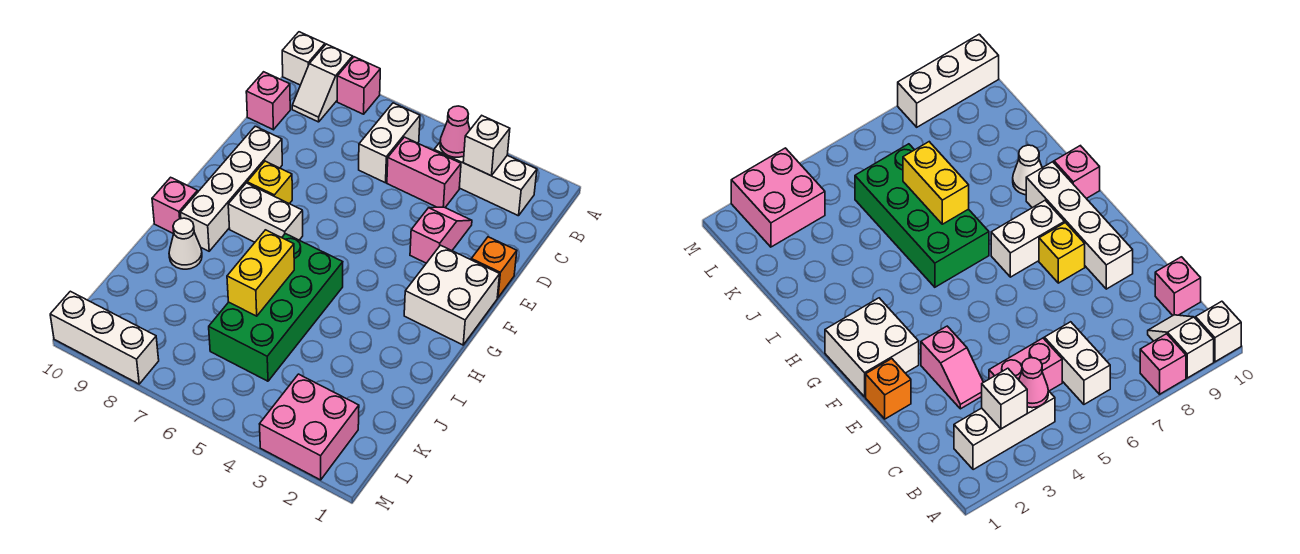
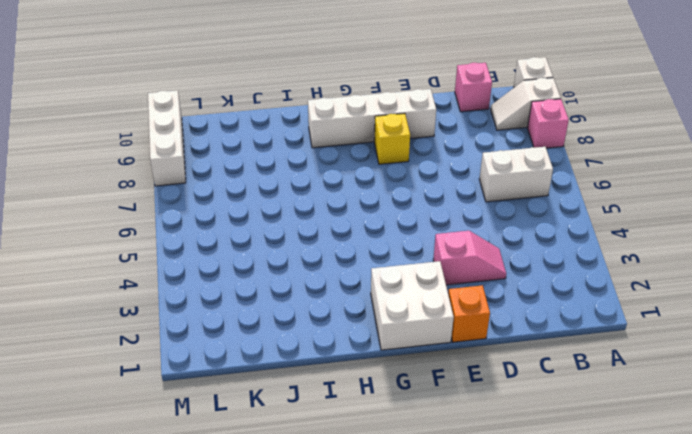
none -> white 1x3 brick [434,143,537,216]
none -> pink 1x2 brick [387,137,461,207]
none -> white 1x2 brick [228,183,303,242]

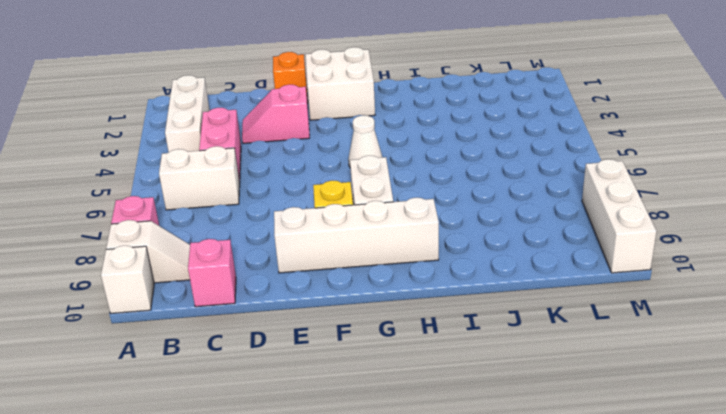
white 1x1 cone [348,115,382,167] -> white 1x1 cone moved to [169,218,202,269]
none -> green 2x4 brick [209,234,343,381]
none -> pink 1x1 brick [152,177,198,234]
none -> pink 2x2 brick [260,374,359,480]

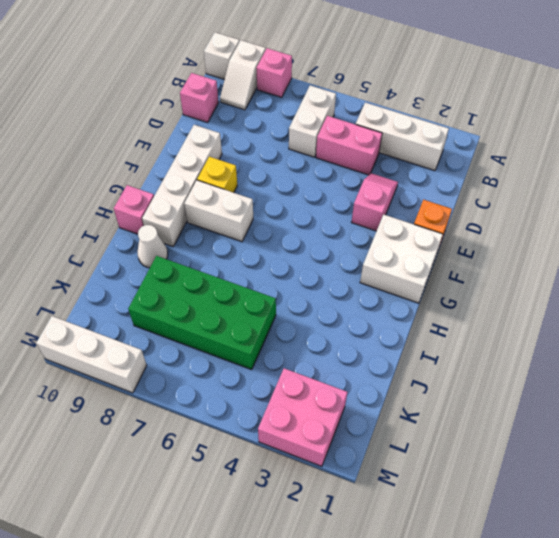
green 2x4 brick [128,256,276,370] -> green 2x4 brick turned to [209,234,343,381]
none -> white 1x1 brick [463,116,510,176]
none -> pink 1x1 cone [440,106,470,157]
none -> yellow 1x2 brick [227,230,294,316]

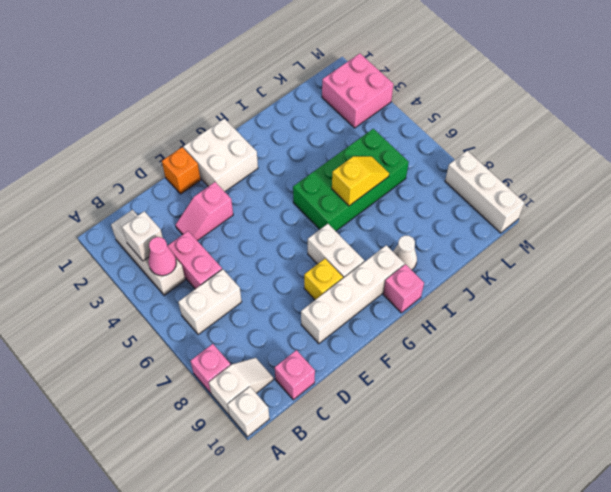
yellow 1x2 slope [332,156,389,206] -> yellow 1x2 brick [227,230,294,316]

